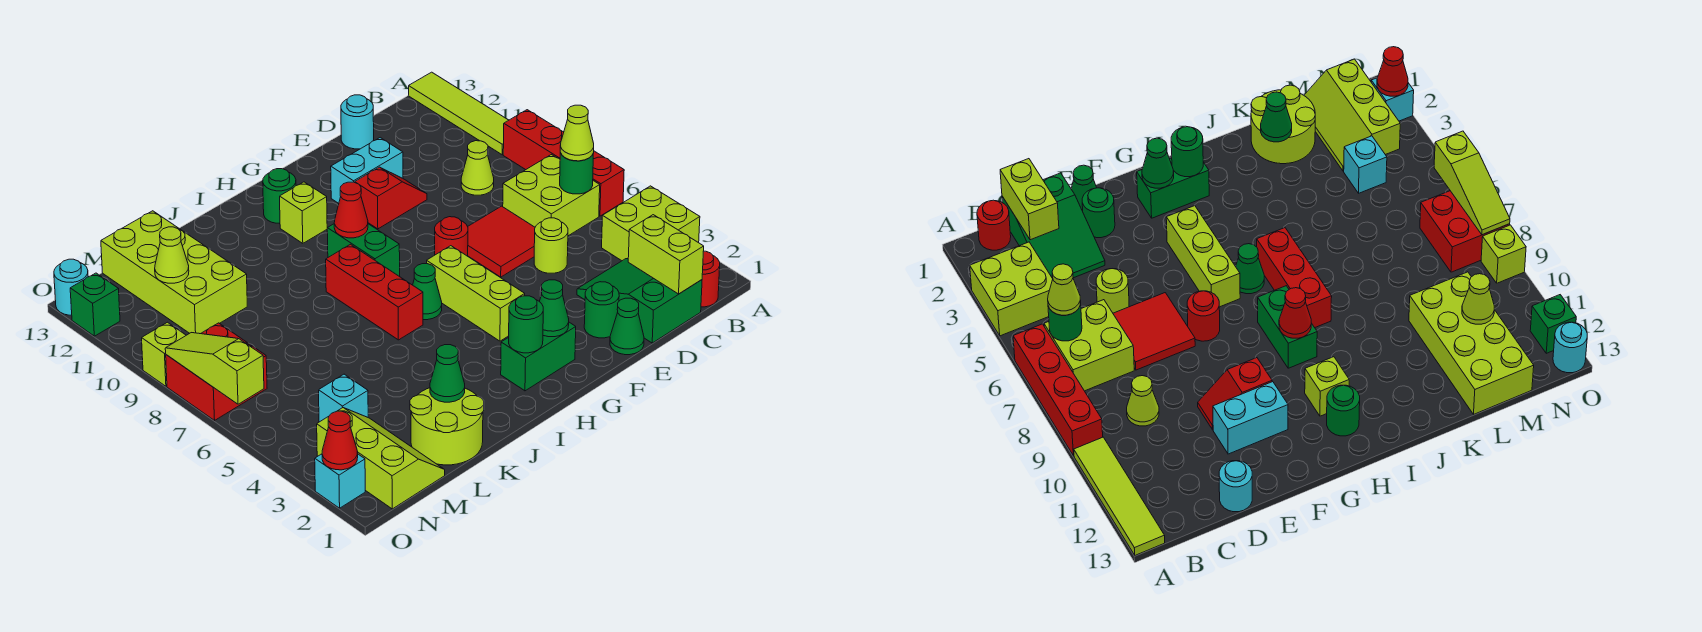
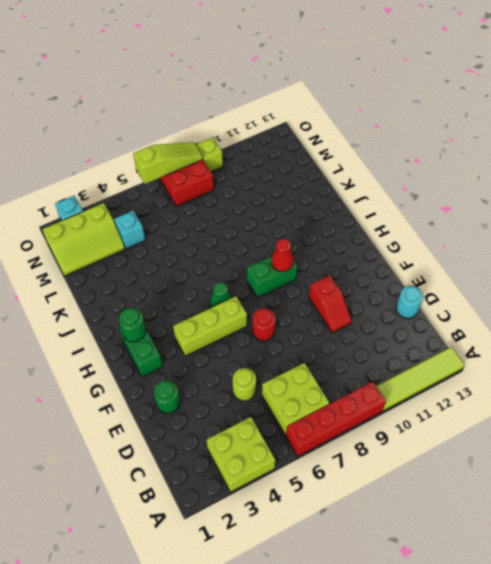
none -> red 1x1 round brick [701,251,720,307]
none -> green 2x3 slope [577,259,702,343]
none -> lime 1x1 cone [461,141,494,195]
none -> red 2x2 tile [468,206,535,277]

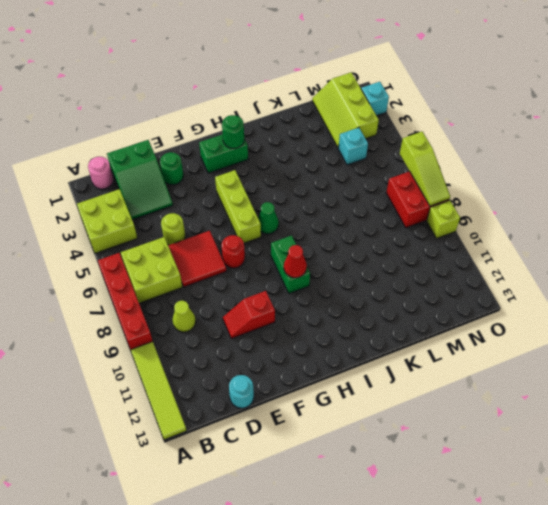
pink 1x1 round brick [88,157,113,189] -> red 1x1 round brick [701,251,720,307]
none -> green 1x1 cone [610,298,644,355]
none -> cyan 1x2 brick [331,138,403,203]
none -> lime 1x1 brick [280,182,327,243]
none -> green 1x1 round brick [263,169,296,224]

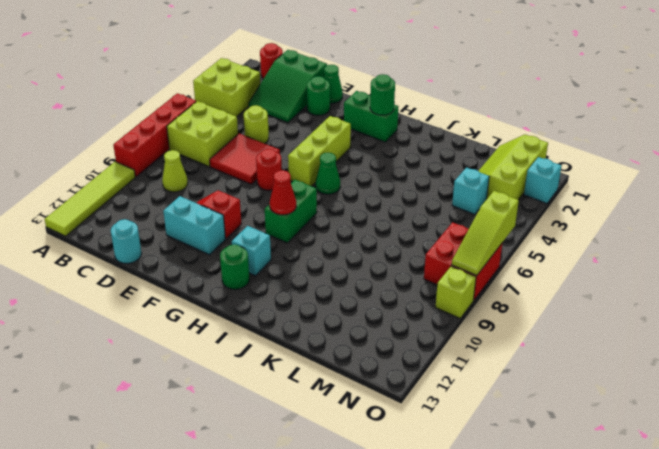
cyan 1x1 brick [232,226,271,276] -> lime 1x1 brick [280,182,327,243]
none -> red 1x3 brick [326,244,423,340]
none -> lime 2x2 round brick [410,388,484,465]
none -> lime 2x4 brick [101,211,247,334]
none -> green 1x1 brick [70,273,120,336]

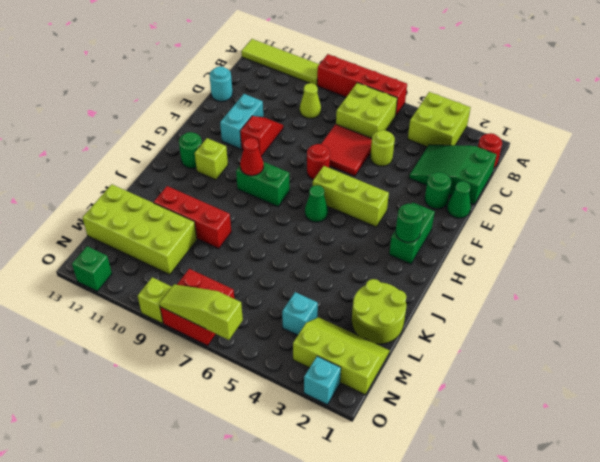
red 1x3 brick [154,186,231,249] -> red 1x3 brick moved to [326,244,423,340]
none -> cyan 1x1 round brick [54,259,88,315]
none -> green 1x1 round brick [560,153,593,194]
none -> lime 1x2 brick [628,215,704,294]
none -> green 1x1 cone [539,280,569,337]

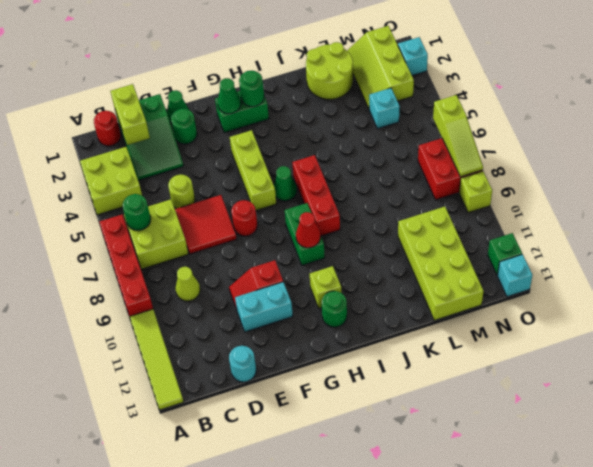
cyan 1x1 brick [497,254,532,297] -> cyan 1x1 round brick [54,259,88,315]
none -> green 1x1 cone [430,345,465,402]
none -> lime 1x1 cone [155,227,189,283]
none -> red 1x1 cone [322,411,358,470]
none -> lime 1x1 cone [560,105,594,161]

